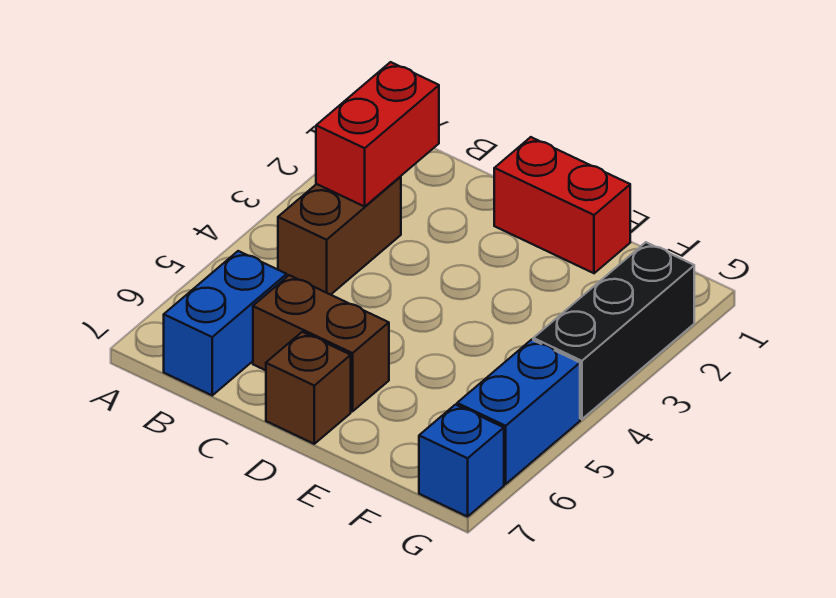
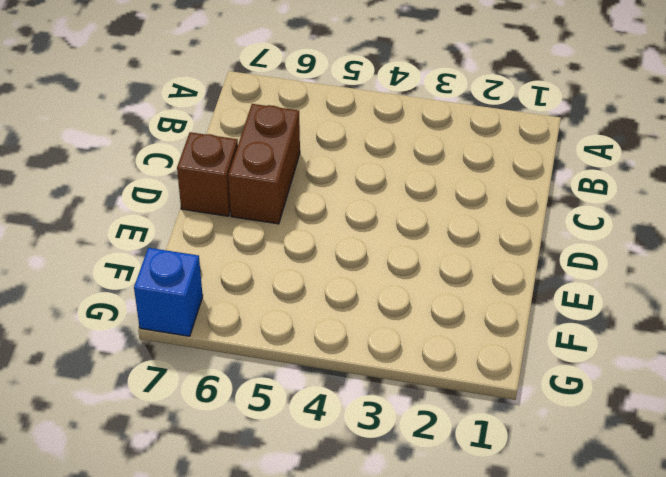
none -> brown 1x2 brick [278,176,401,295]
none -> blue 1x2 brick [164,251,287,395]

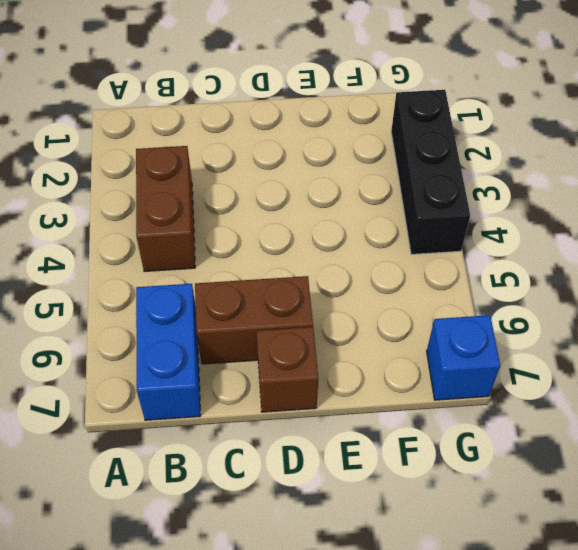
none -> red 1x2 brick [494,137,630,273]
none -> blue 1x2 brick [457,340,580,484]

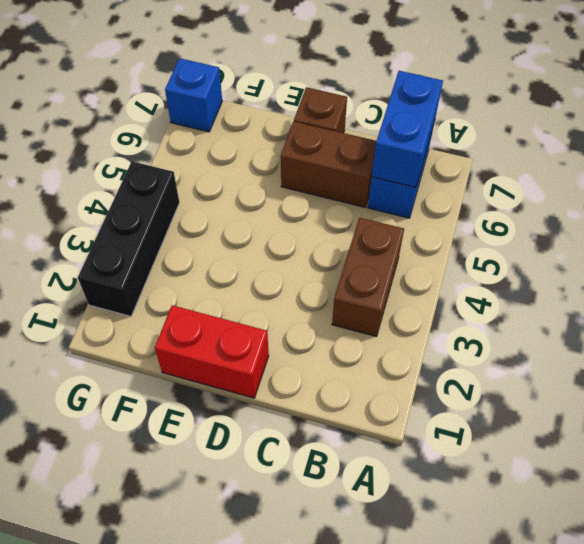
blue 1x2 brick [372,71,443,187] -> blue 1x2 brick moved to [457,340,580,484]
none -> red 1x2 brick [316,62,439,207]

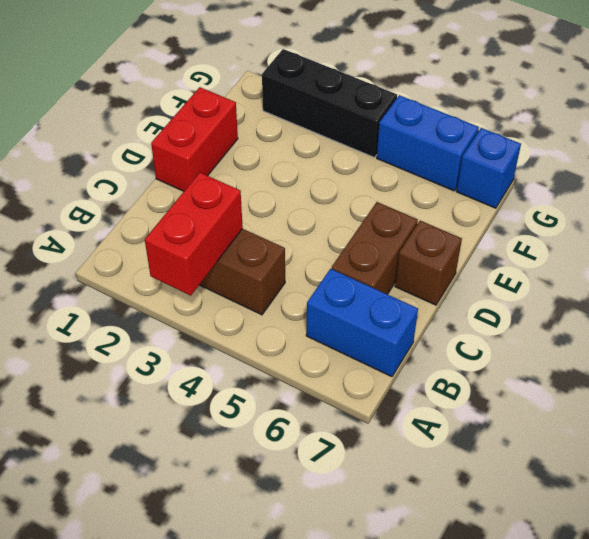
red 1x2 brick [145,173,243,296] -> red 1x2 brick turned to [316,62,439,207]

